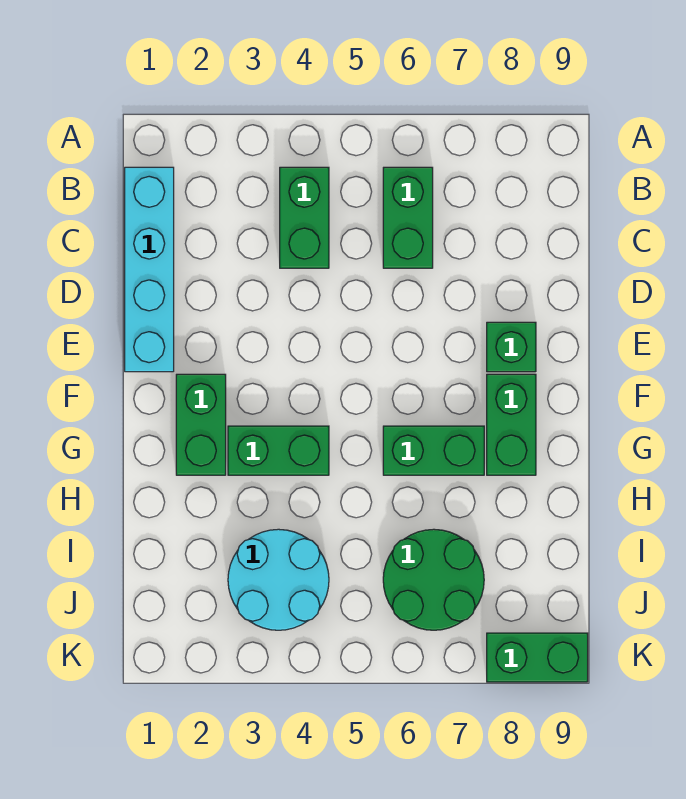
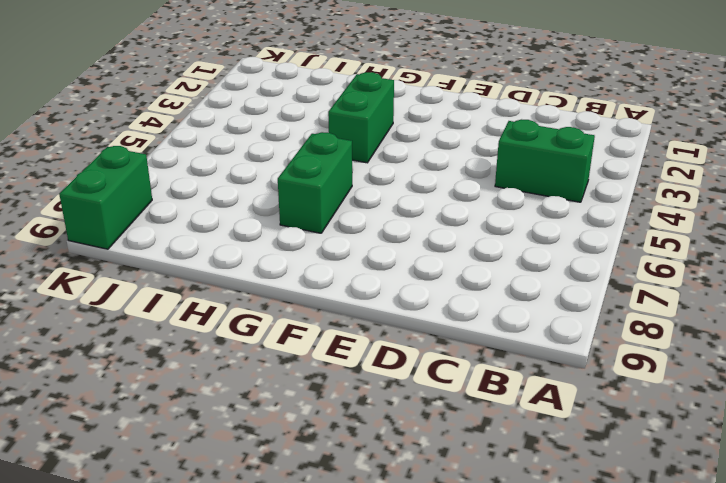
none -> cyan 1x4 brick [125,167,174,372]
none -> green 1x2 brick [383,167,433,268]

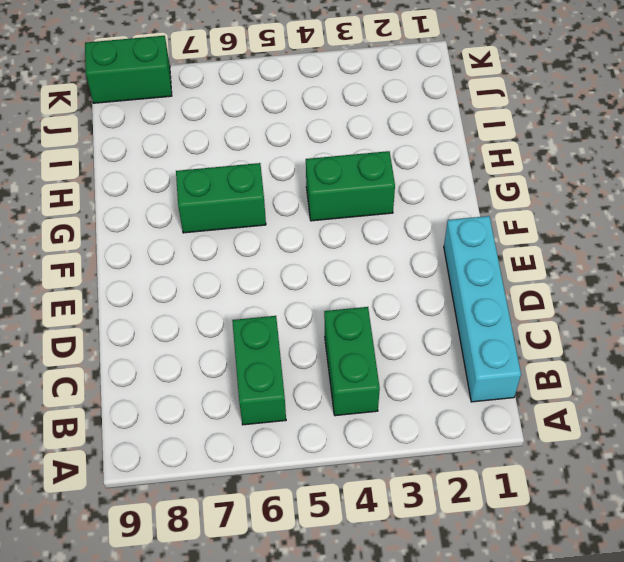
none -> green 1x1 brick [487,322,536,372]
none -> green 1x2 brick [176,374,226,475]

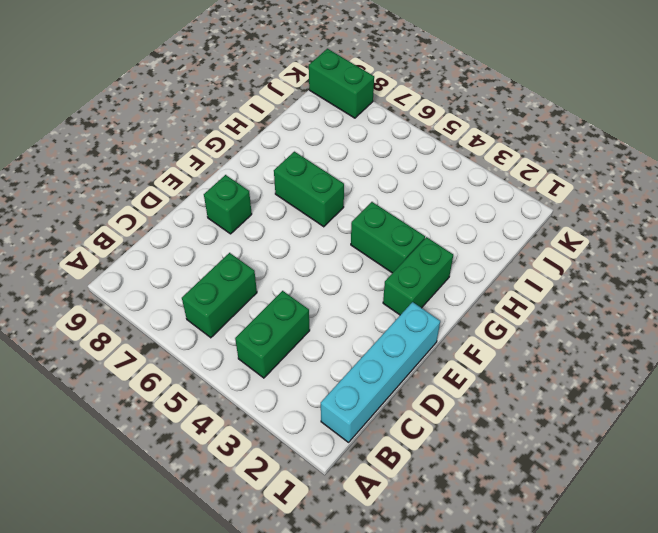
none -> green 1x2 brick [487,374,536,475]
none -> cyan 2x2 round brick [228,529,329,630]

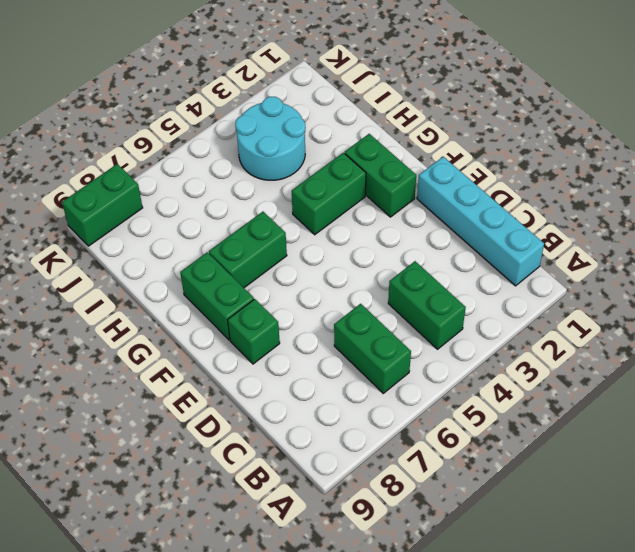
none -> green 2x2 round brick [383,529,484,630]

